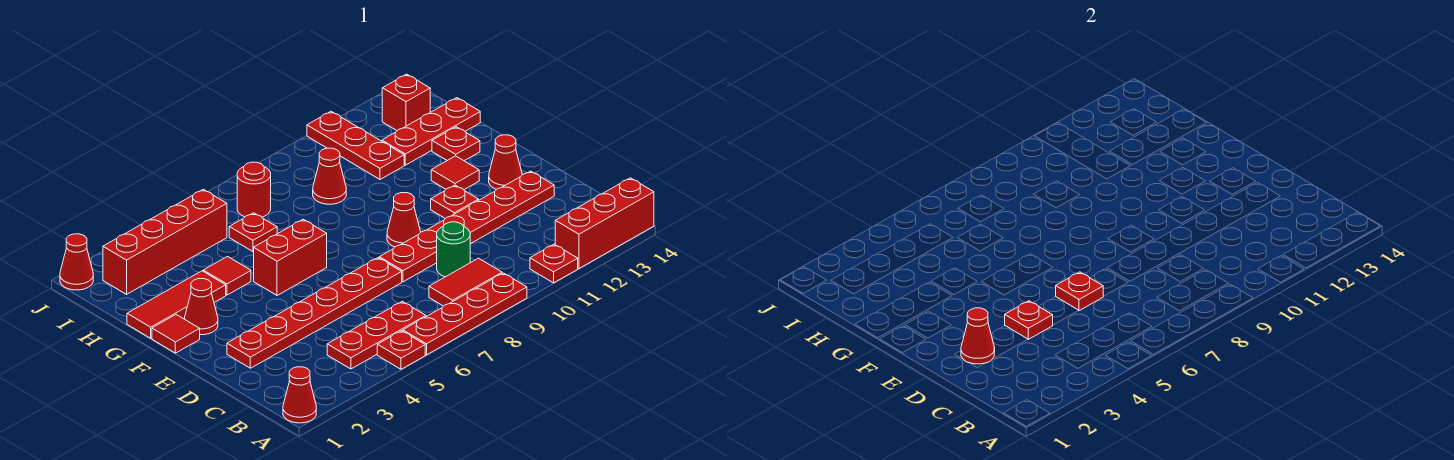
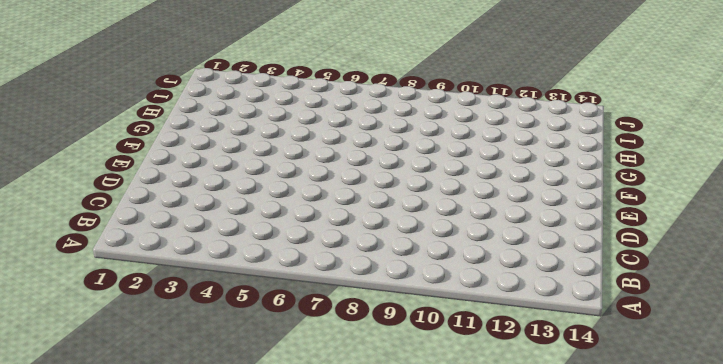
none -> red 1x1 cone [283,367,316,423]
none -> red 1x1 plate [377,331,425,369]
none -> red 1x4 plate [403,273,527,355]
none -> red 1x1 plate [530,244,578,283]

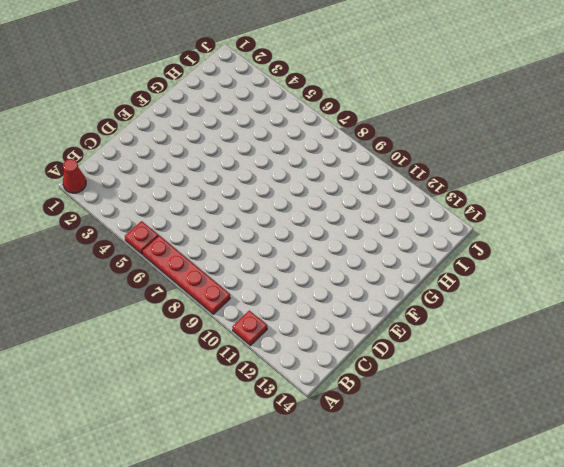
none -> red 1x3 brick [555,178,654,268]
none -> red 1x3 plate [327,301,426,369]
none -> red 1x2 tile [429,258,502,306]
none -> green 1x1 round brick [437,222,470,277]

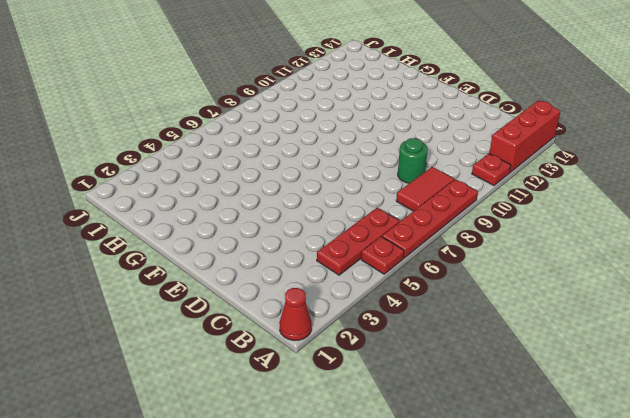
none -> red 1x6 plate [227,258,402,368]
none -> red 1x6 plate [379,171,554,282]
none -> red 1x1 cone [387,193,421,247]
none -> red 1x1 plate [431,185,479,219]

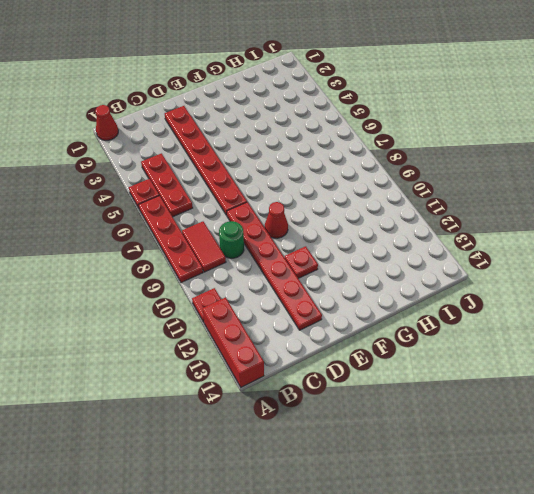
none -> red 1x1 cone [489,135,522,190]
none -> red 1x1 tile [152,315,200,353]
none -> red 1x1 cone [185,279,218,335]
none -> red 1x2 brick [254,219,327,295]

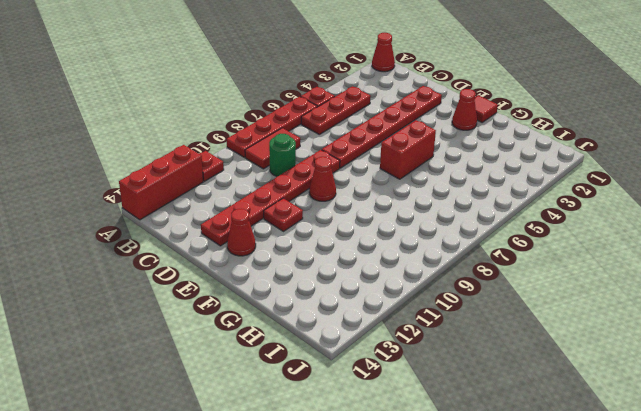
none -> red 1x1 tile [431,156,479,190]
none -> red 1x3 tile [127,271,226,338]
none -> red 1x1 tile [203,257,251,295]
none -> red 1x1 plate [432,127,480,161]

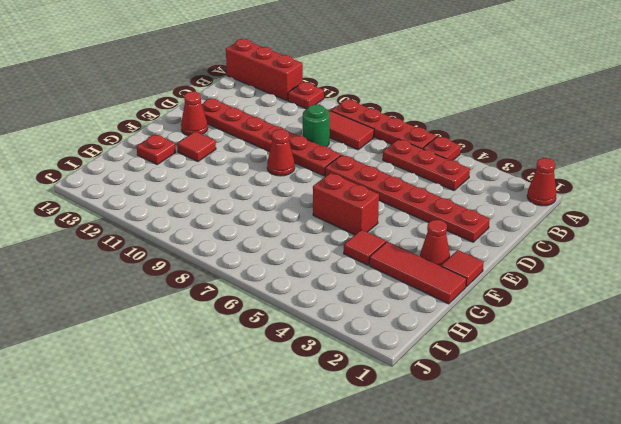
none -> red 1x1 plate [431,185,479,219]
none -> red 1x1 plate [229,213,277,251]
none -> red 1x1 cone [313,148,346,204]
none -> red 1x3 plate [307,111,404,179]

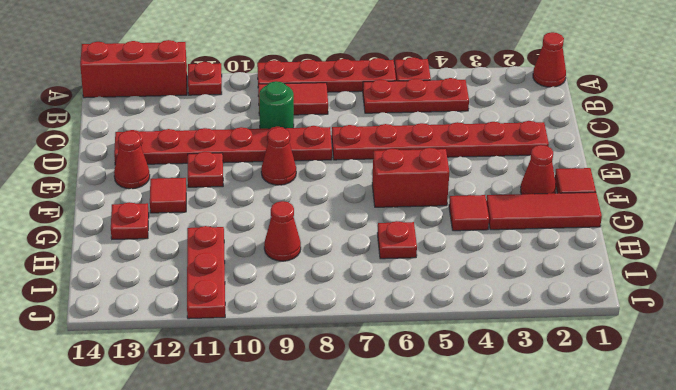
none -> red 1x3 plate [382,98,480,165]
none -> red 1x4 brick [103,189,227,294]
none -> red 1x1 round brick [237,162,271,217]
none -> red 1x1 brick [382,74,430,130]

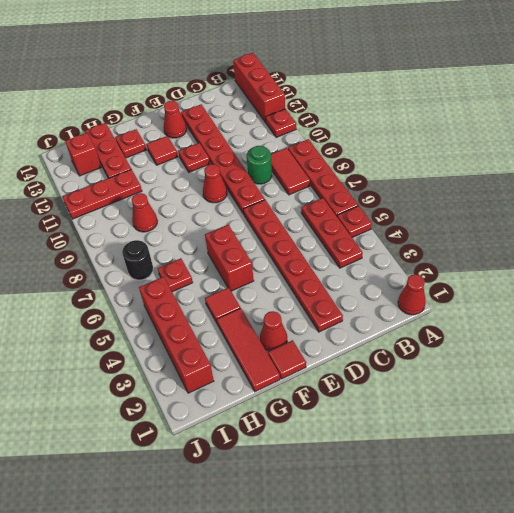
black 1x1 round brick [122,240,153,280] -> red 1x1 round brick [237,162,271,217]
none -> red 1x1 cone [60,234,93,290]
none -> red 1x1 cone [961,308,995,364]
none -> red 1x1 plate [1005,301,1053,339]
none -> red 1x1 plate [1056,272,1103,311]

